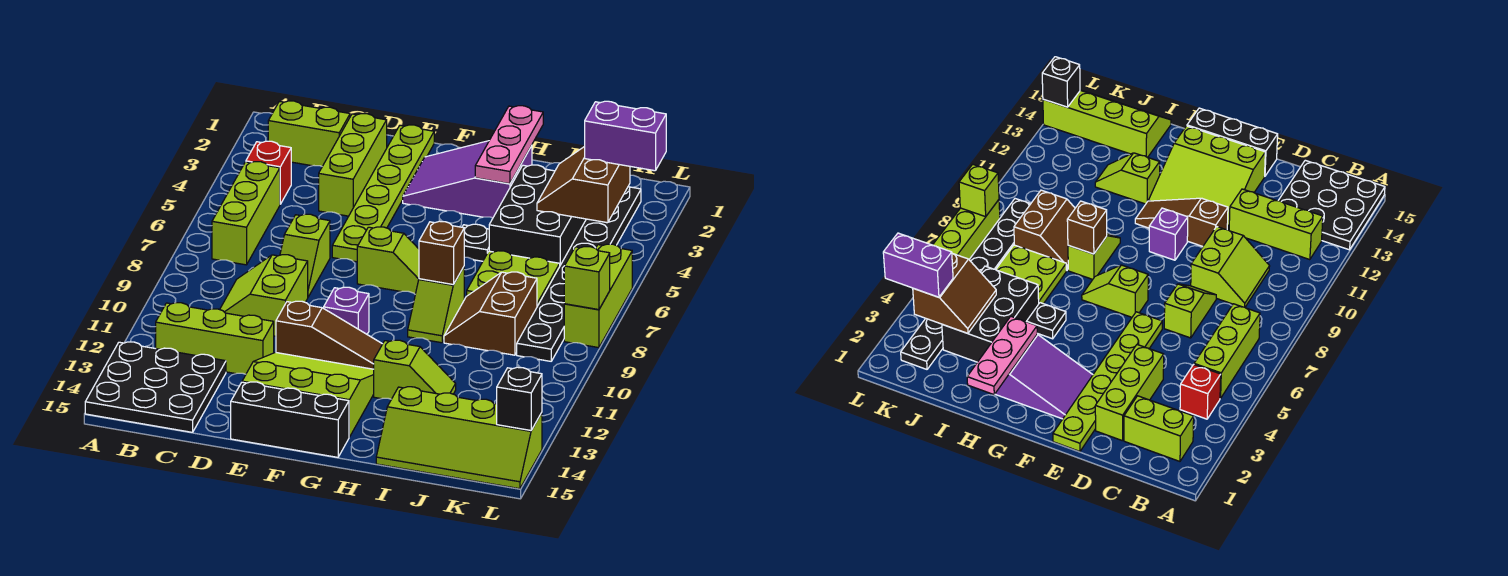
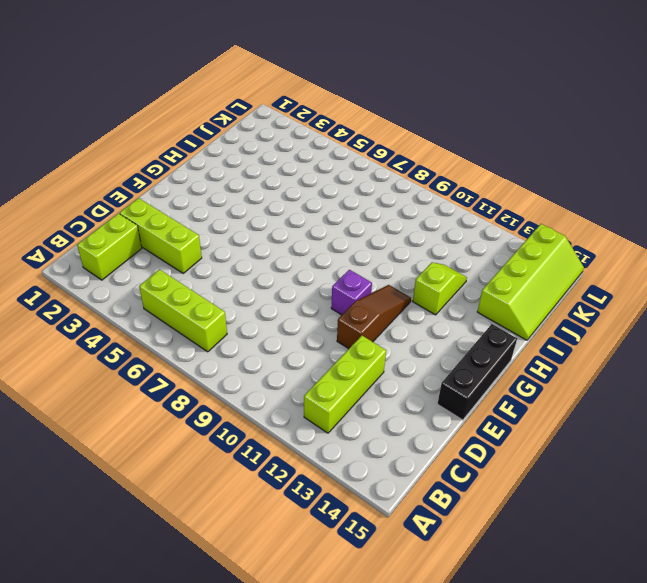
none -> black 3x3 plate [85,342,226,432]
none -> red 1x1 brick [246,141,291,204]
none -> lime 2x2 slope [220,255,308,336]
none -> lime 1x2 slope [280,214,330,297]

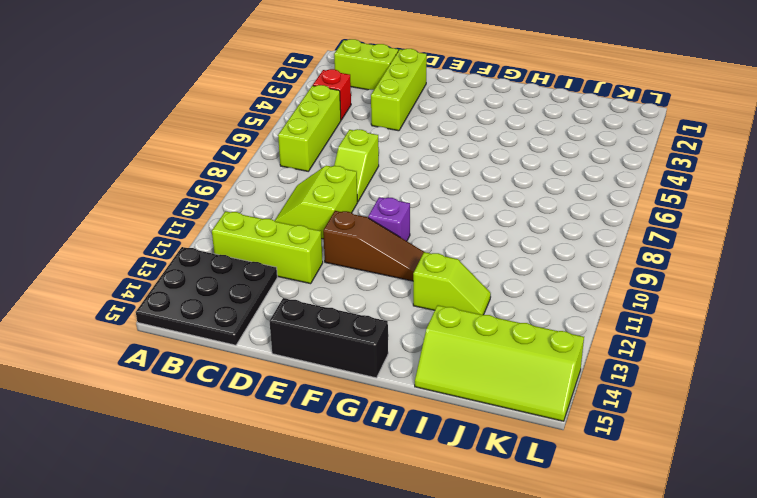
none -> lime 1x6 plate [332,125,434,262]
none -> lime 3x3 slope [242,352,374,437]
none -> purple 2x3 slope [403,141,532,218]
none -> lime 1x2 slope [357,227,419,294]

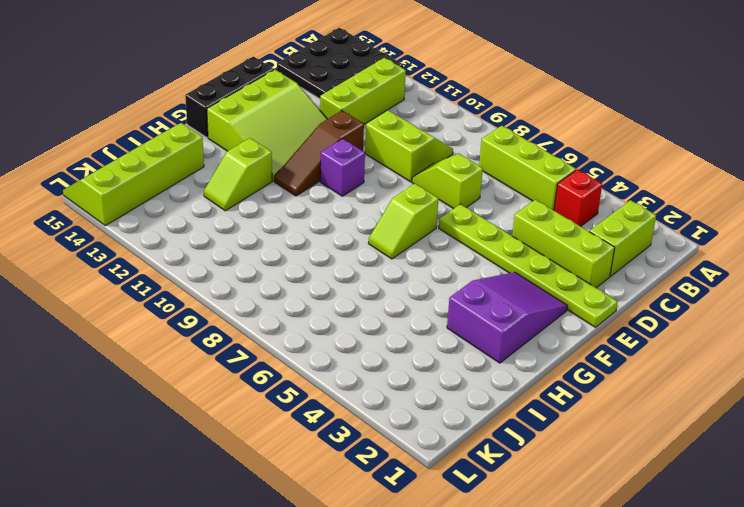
none -> black 1x1 plate [463,224,489,261]
none -> lime 1x2 slope [408,267,464,343]
none -> black 2x3 brick [489,165,586,265]
none -> lime 2x2 plate [467,251,560,306]

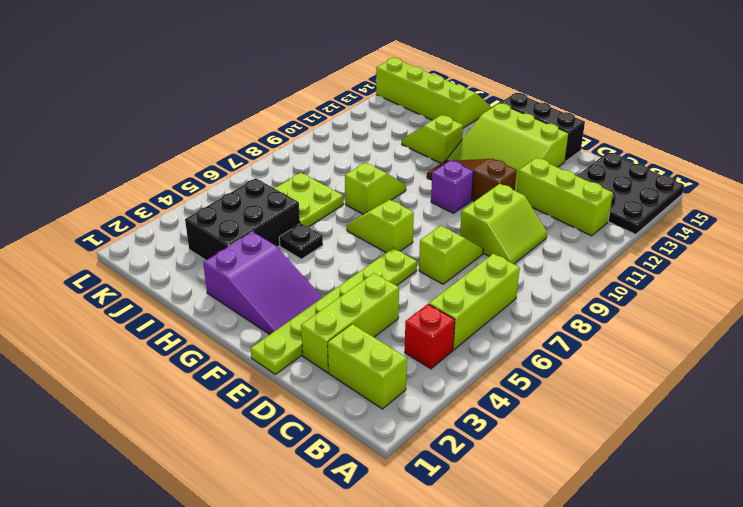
none -> brown 2x2 slope [444,272,537,355]
none -> black 1x8 plate [517,186,641,361]
none -> lime 1x3 brick [564,244,632,348]
none -> pink 1x3 plate [475,106,543,184]

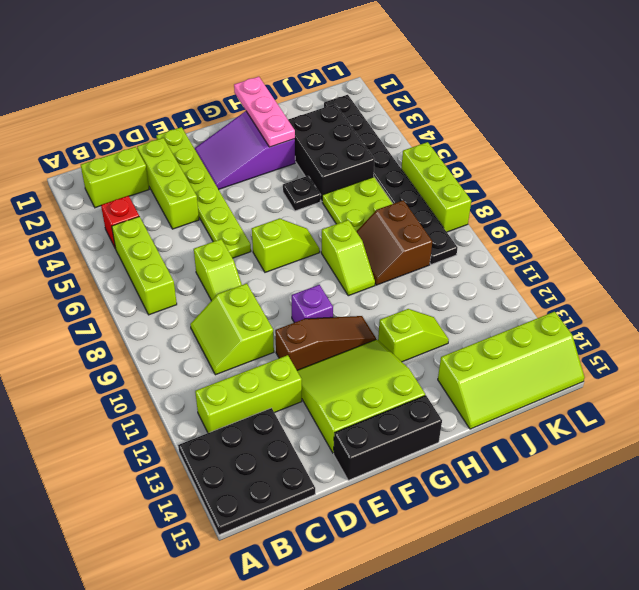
none -> brown 1x1 brick [419,221,464,285]
none -> brown 2x2 slope [537,146,630,223]
none -> lime 1x1 brick [564,247,610,310]
none -> black 1x1 brick [497,367,542,430]

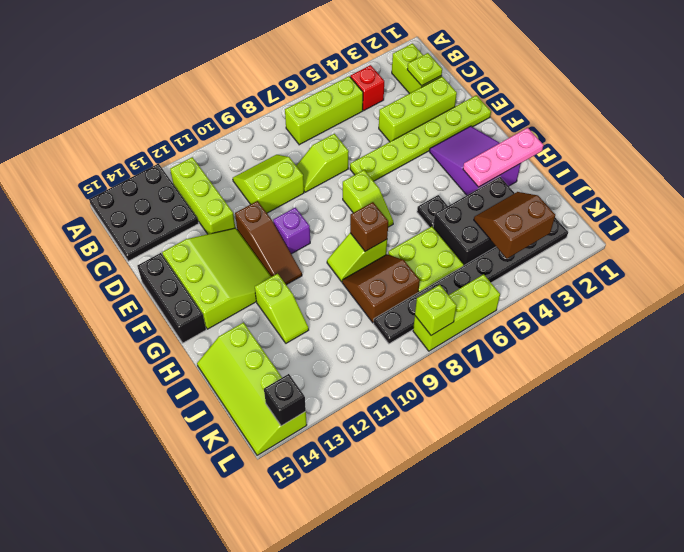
lime 1x1 plate [407,53,442,86] -> none
none -> purple 1x2 brick [585,101,666,171]

